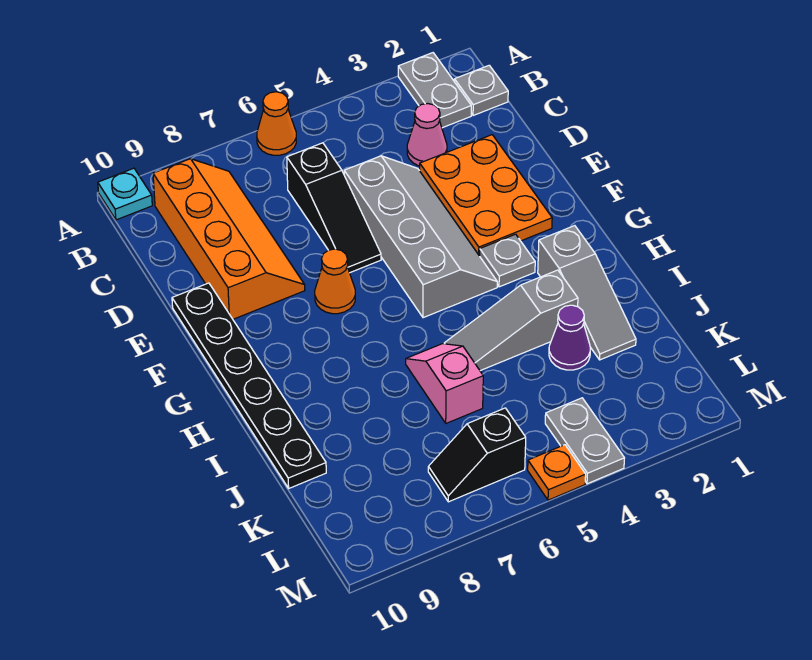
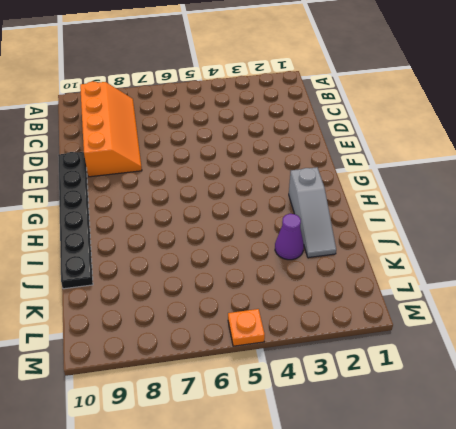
none -> grey 1x2 plate [398,53,471,128]
none -> orange 1x1 cone [257,92,296,155]
none -> cyan 1x1 plate [98,168,152,220]

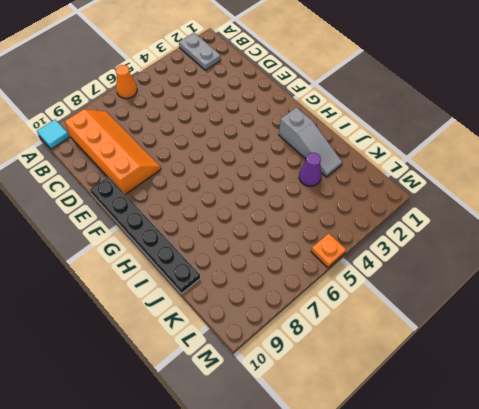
cyan 1x1 tile [37,120,69,149] -> cyan 1x1 plate [98,168,152,220]
none -> grey 1x1 plate [454,65,508,116]
none -> pink 1x1 cone [407,104,447,166]
none -> black 1x3 slope [287,143,381,273]

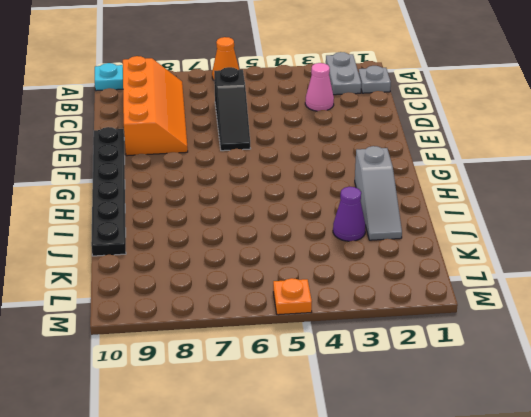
none -> orange 2x3 plate [420,135,552,256]
none -> grey 2x4 slope [344,156,497,318]
none -> orange 1x1 cone [315,249,355,314]

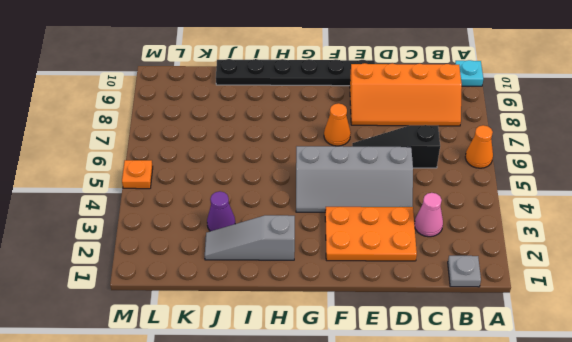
none -> grey 1x2 plate [398,53,471,128]
none -> grey 1x1 plate [480,234,535,287]
none -> grey 1x3 slope [444,270,578,371]

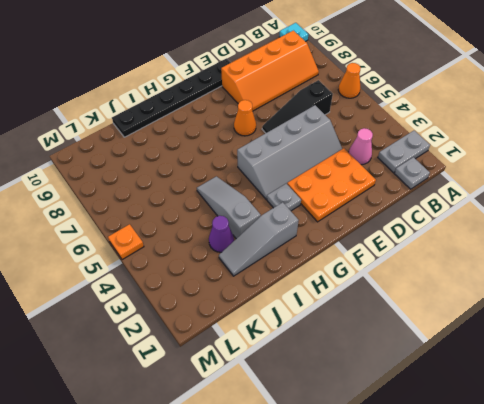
none -> pink 1x2 slope [406,344,483,423]
none -> grey 1x2 plate [545,398,624,484]
none -> black 1x2 slope [428,408,526,502]

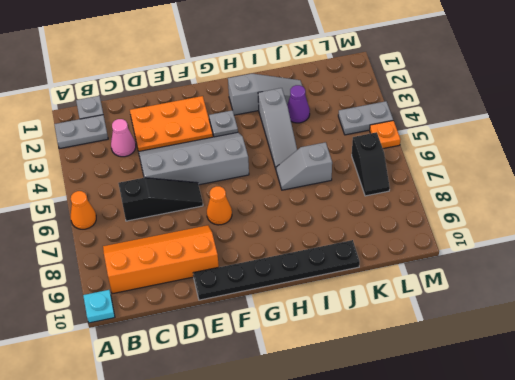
grey 1x2 slope [276,142,332,190] -> pink 1x2 slope [406,344,483,423]

